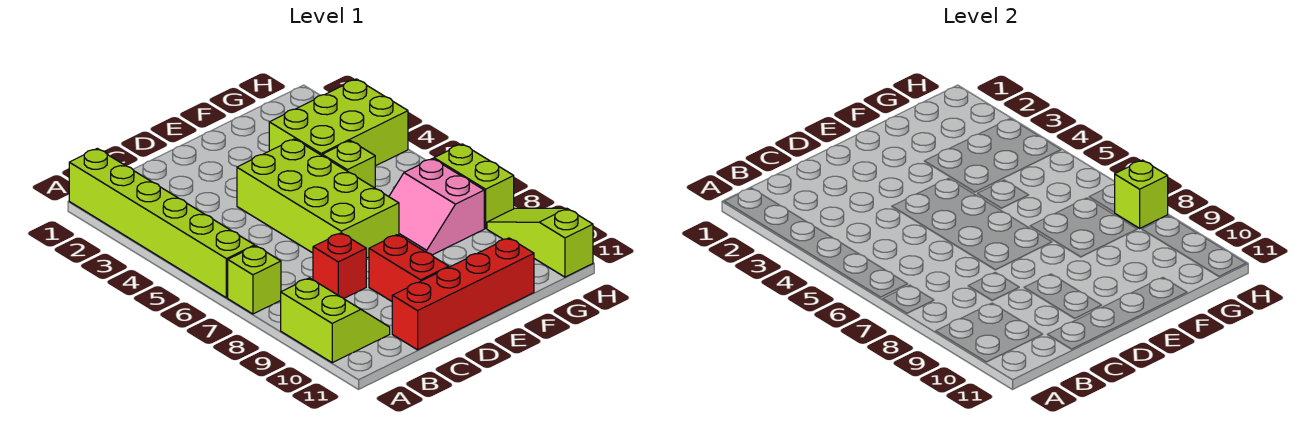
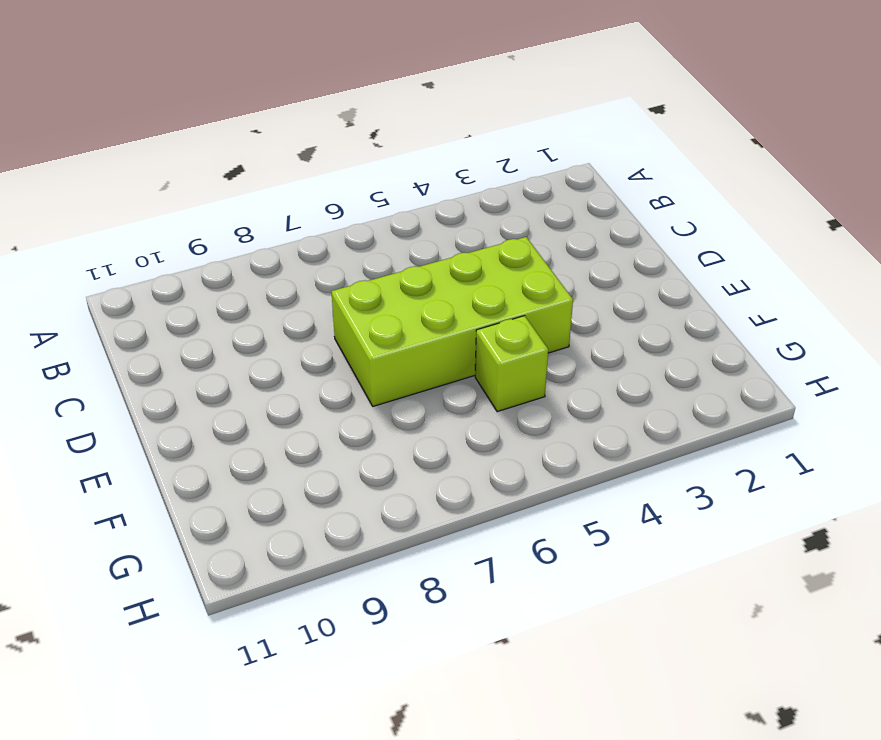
none -> lime 1x6 brick [69,148,255,298]
none -> lime 1x1 brick [228,246,281,314]
none -> lime 2x2 slope [281,278,390,363]

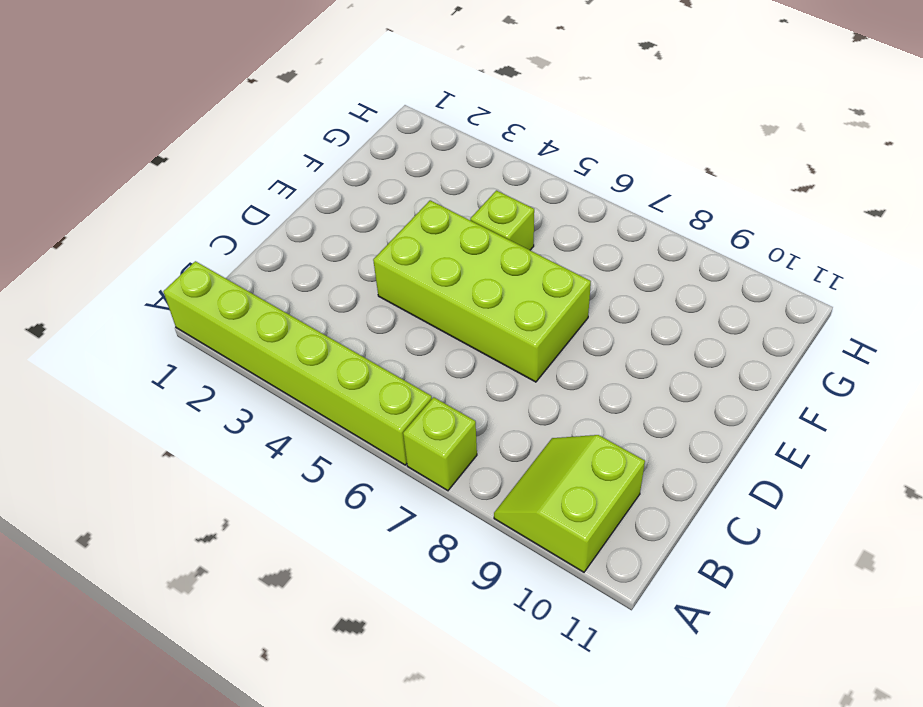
lime 2x2 slope [494,435,645,572] -> lime 2x2 slope turned to [281,278,390,363]
none -> red 1x1 brick [313,233,366,299]
none -> red 1x4 brick [392,238,534,350]
none -> red 1x2 brick [369,235,449,301]

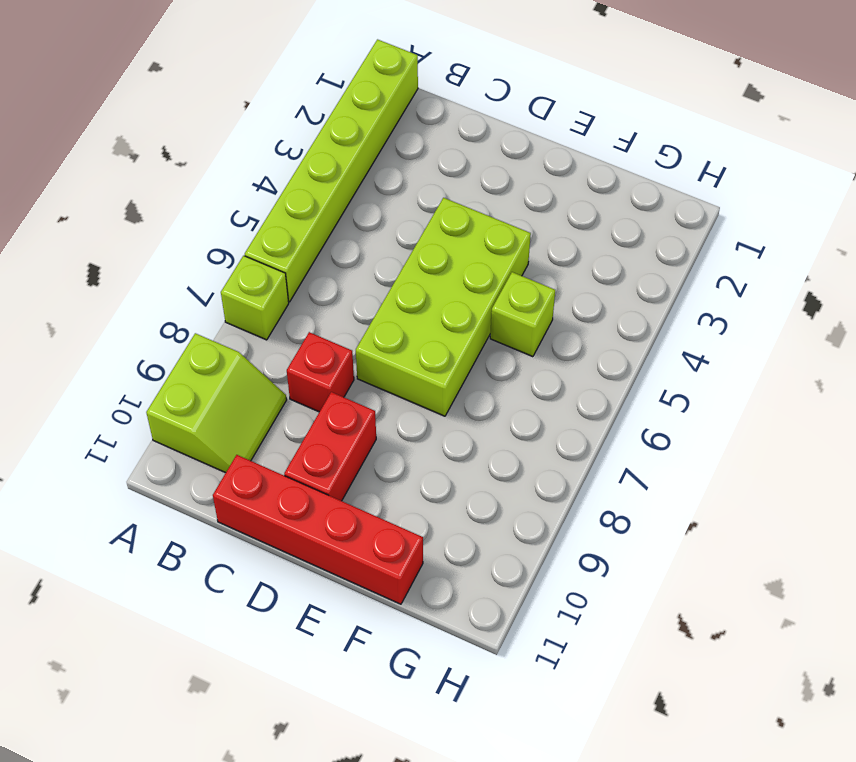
none -> lime 2x3 brick [269,79,408,166]
none -> pink 2x2 slope [389,158,484,255]
none -> lime 1x2 brick [434,144,514,228]

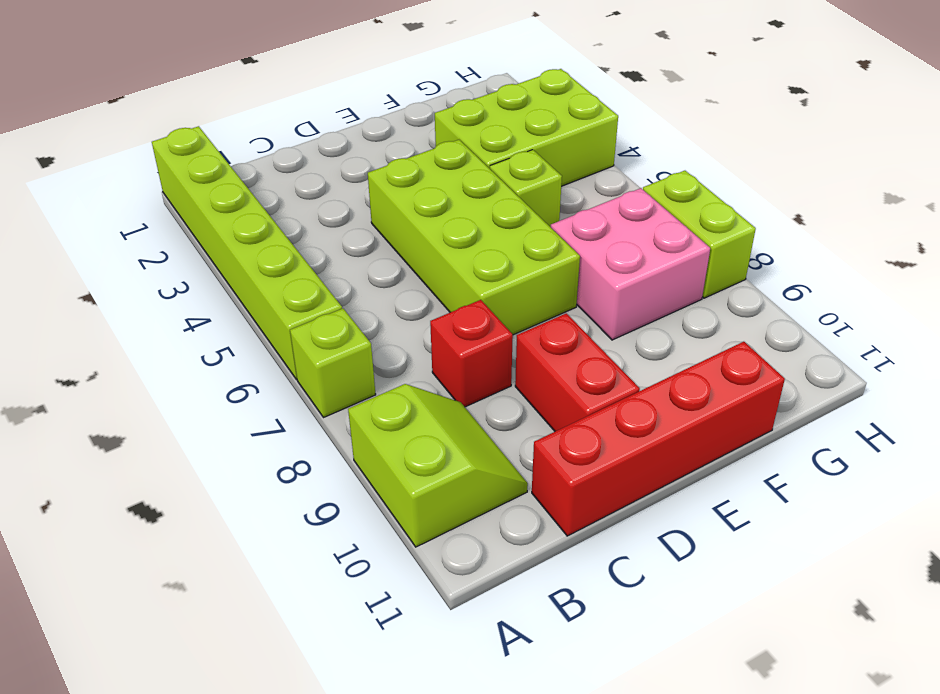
pink 2x2 brick [551,188,710,340] -> pink 2x2 slope [389,158,484,255]
none -> lime 1x3 slope [487,208,593,277]
none -> lime 1x1 brick [1114,160,1168,228]

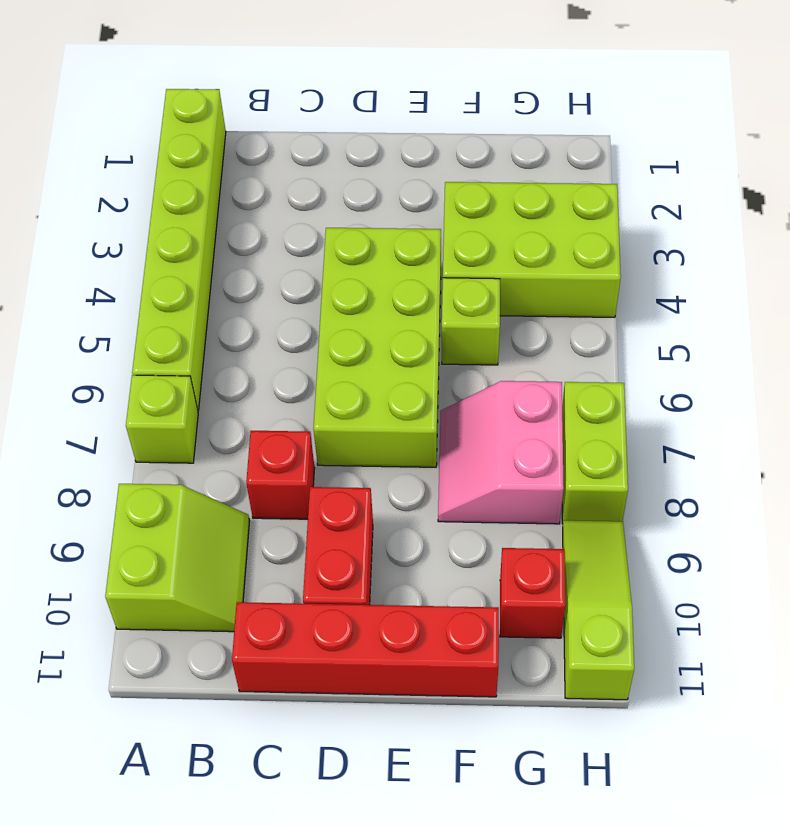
red 1x1 brick [500,548,565,638] -> none
none -> lime 1x1 brick [1114,160,1168,228]

